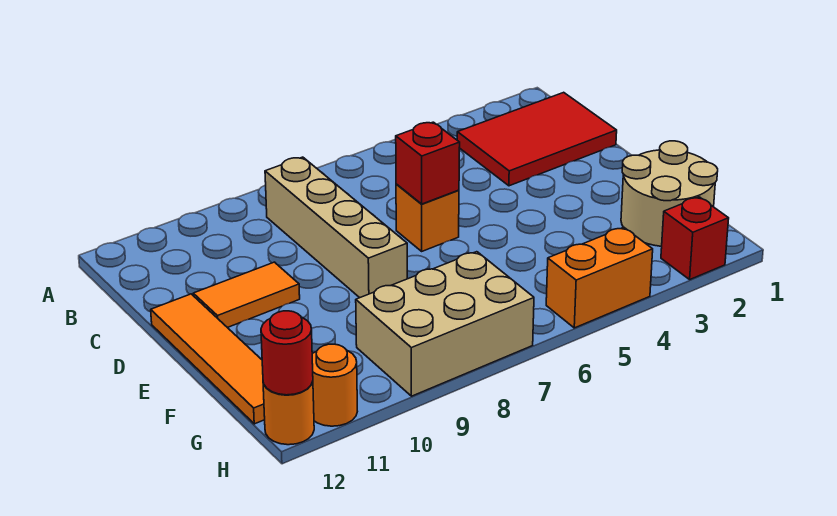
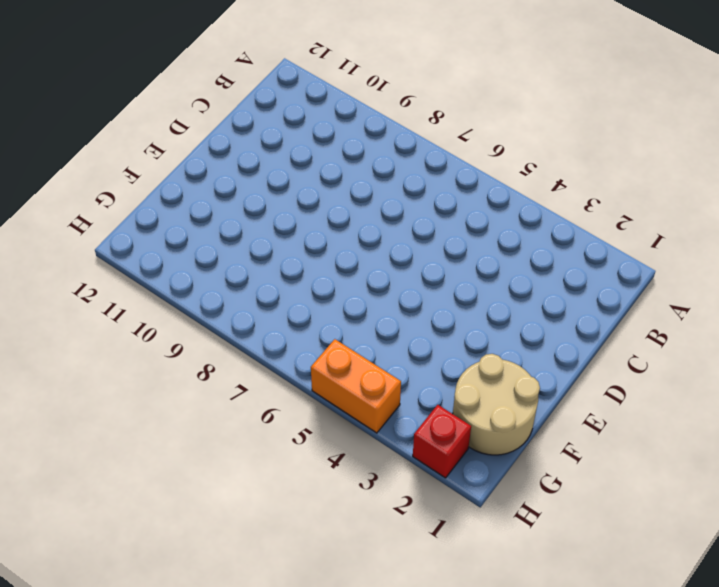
none -> red 2x3 tile [457,92,617,186]
none -> tan 1x4 brick [265,157,407,298]
none -> orange 1x1 brick [396,184,459,251]

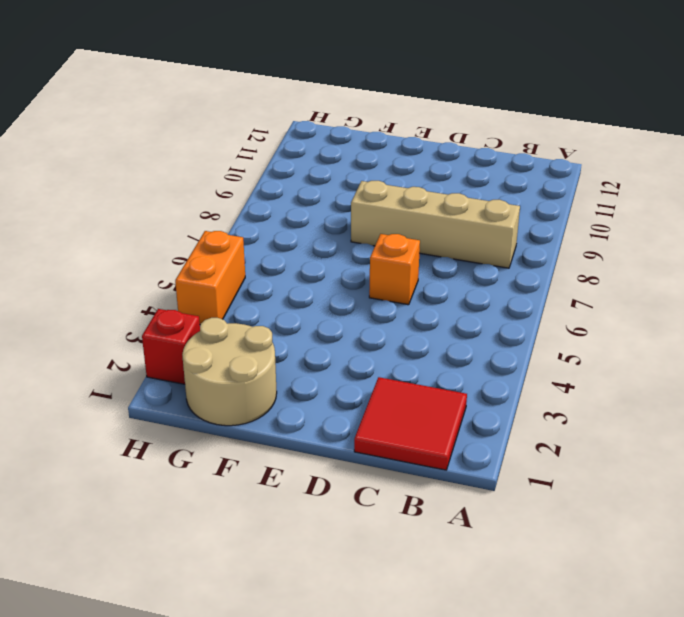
red 2x2 tile [354,377,467,470] -> red 2x3 tile [457,92,617,186]
none -> orange 1x2 tile [193,262,300,328]
none -> orange 1x4 tile [151,294,265,424]
none -> tan 2x3 brick [356,252,534,396]

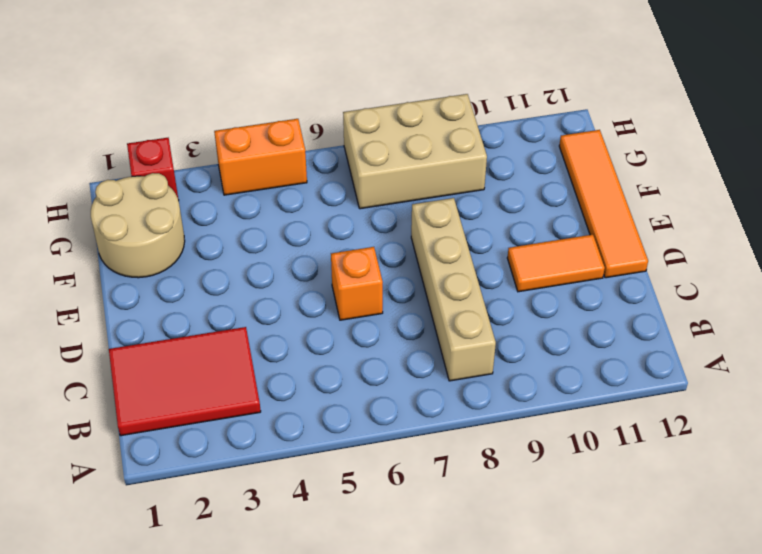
none -> orange 1x1 round brick [312,344,357,426]
none -> orange 1x1 round brick [263,381,314,445]
none -> red 1x1 brick [396,122,460,204]

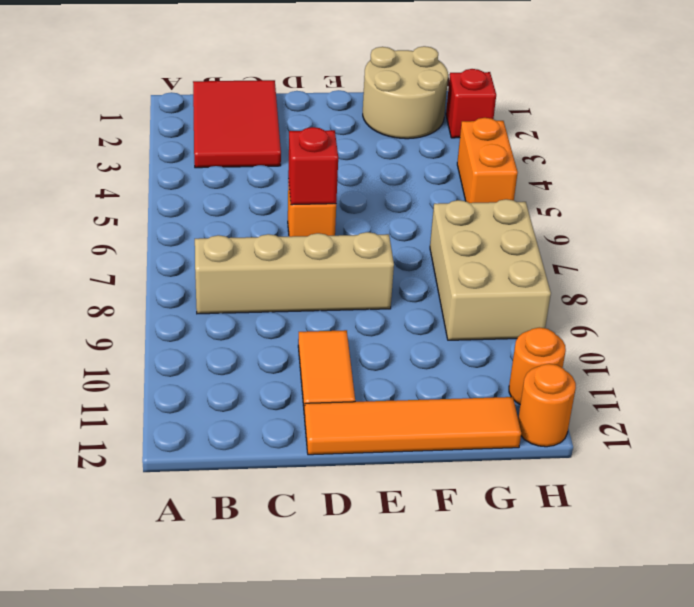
none -> red 1x1 round brick [261,311,313,395]

